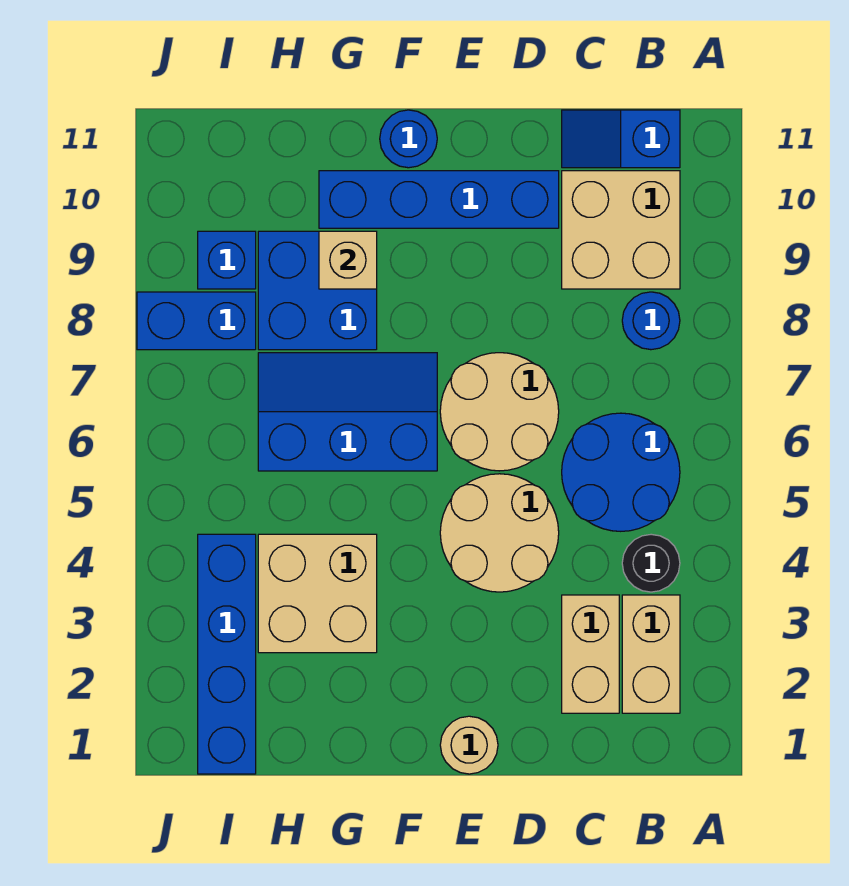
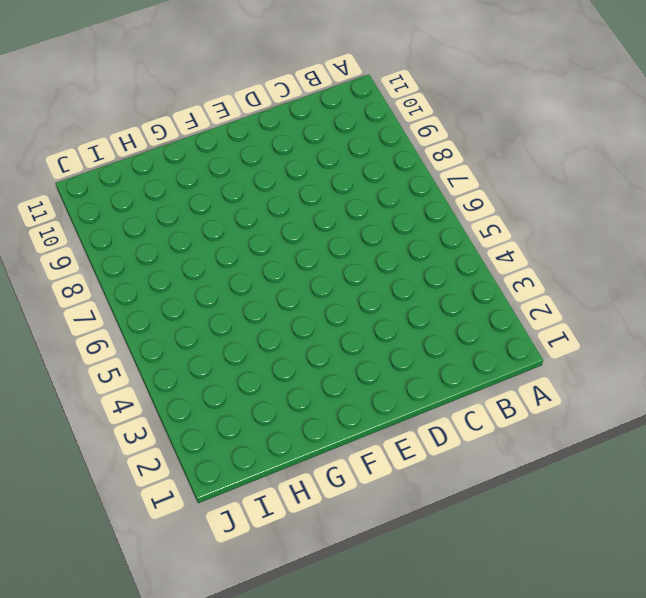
none -> tan 1x2 brick [622,595,680,713]
none -> black 1x1 round brick [622,534,680,592]
none -> blue 2x2 round brick [562,413,680,531]

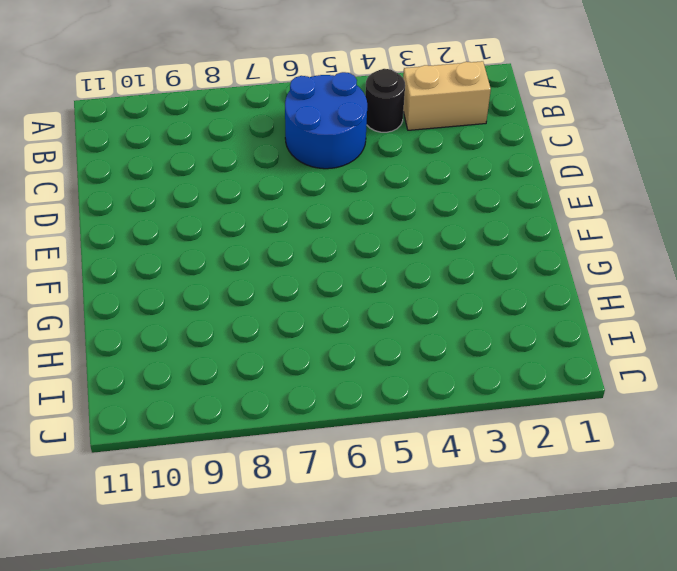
none -> blue 1x1 round brick [622,292,680,350]
none -> tan 2x2 brick [562,171,680,289]
none -> blue 1x2 slope [562,110,680,168]

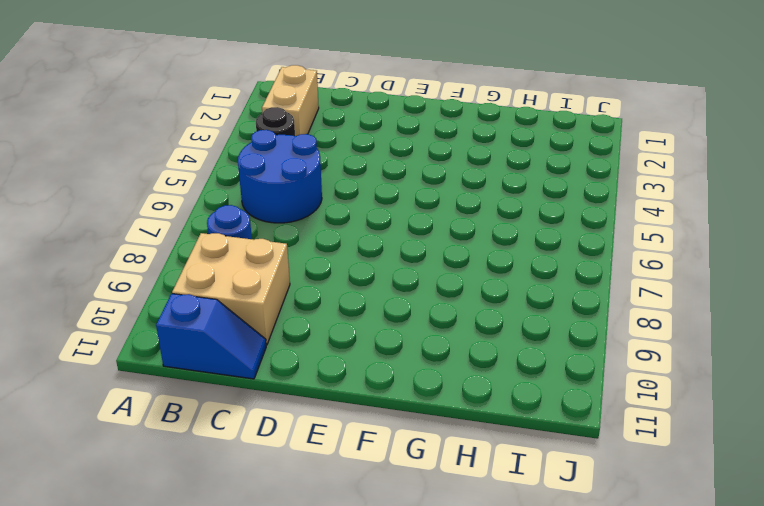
none -> tan 1x2 brick [562,595,619,713]
none -> tan 2x2 round brick [440,474,559,592]
none -> tan 2x2 round brick [440,353,559,471]

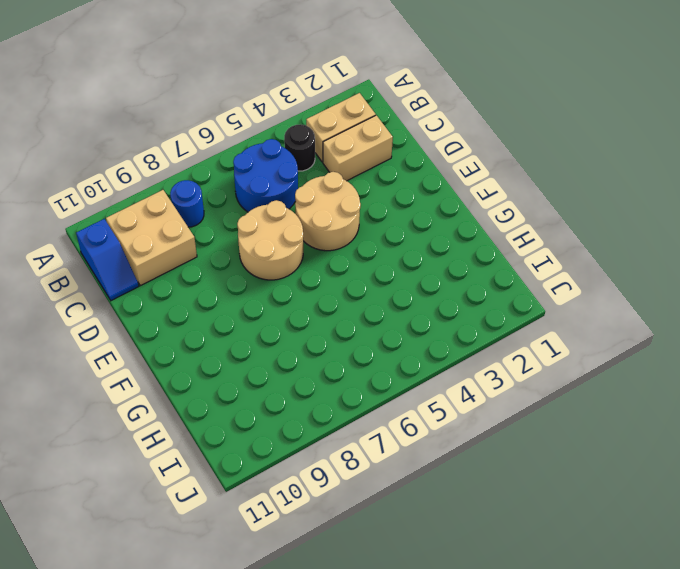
none -> blue 1x4 brick [319,171,559,228]
none -> tan 1x1 round brick [440,716,498,774]
none -> blue 2x3 slope [258,353,437,471]

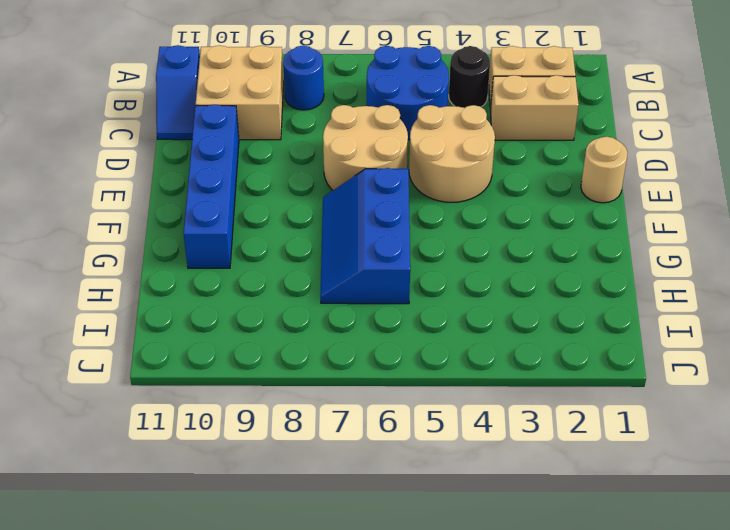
none -> blue 1x1 round brick [380,110,437,168]
none -> tan 2x2 brick [258,534,377,653]
none -> blue 2x2 brick [258,231,377,350]

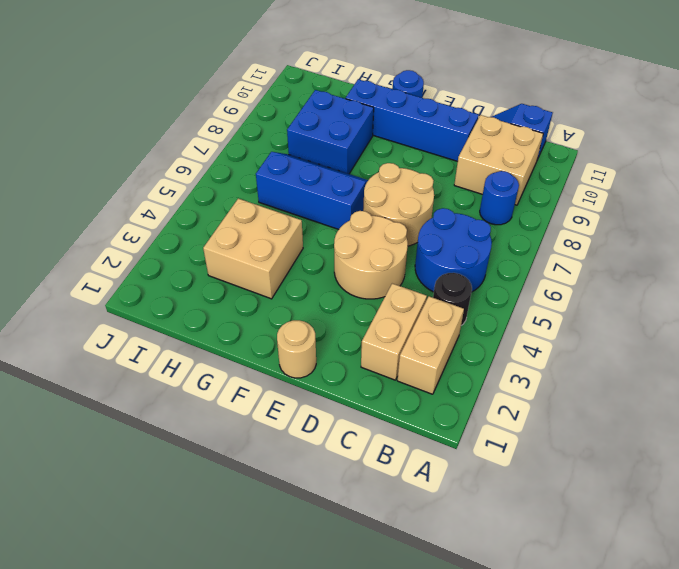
none -> blue 1x4 brick [198,534,256,774]
none -> blue 1x2 brick [137,292,256,350]
none -> blue 1x1 brick [198,231,256,289]

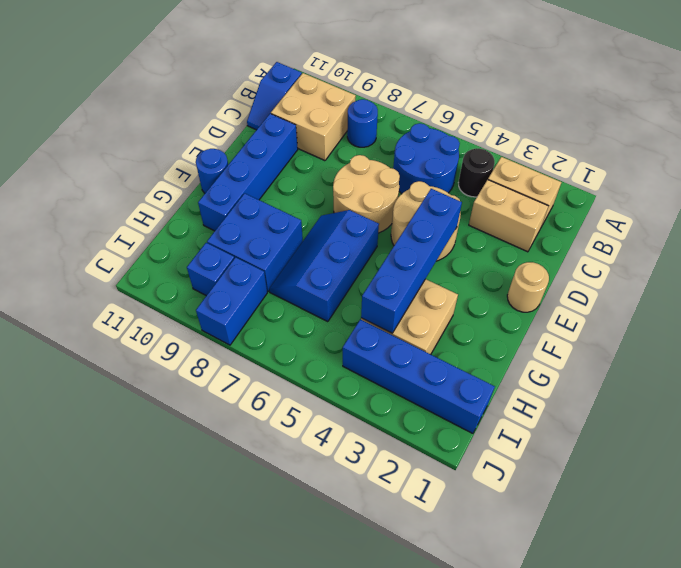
blue 1x4 brick [361,189,462,333] -> none
none -> tan 1x1 brick [319,231,377,289]

